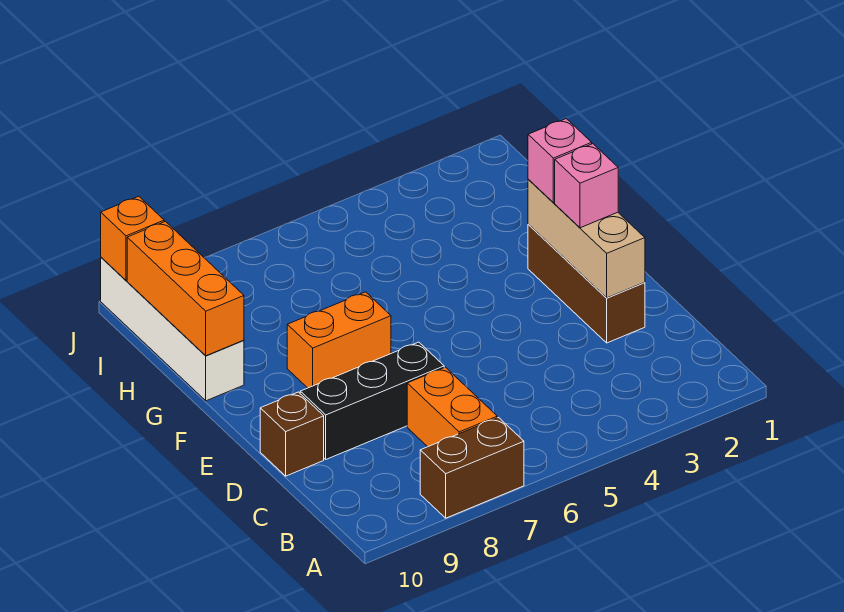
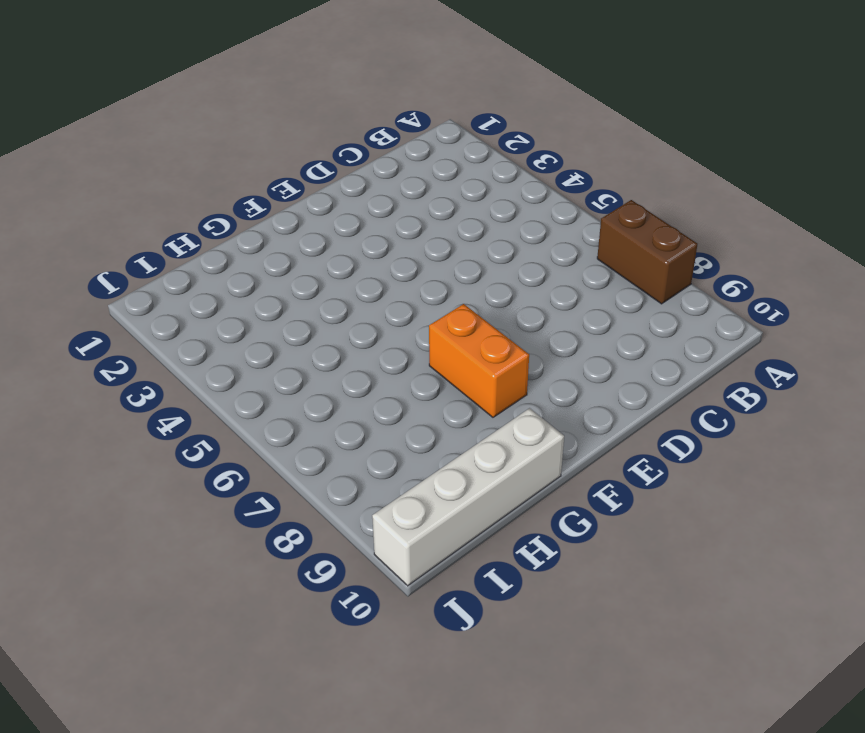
none -> orange 1x2 brick [407,367,497,447]
none -> brown 1x3 brick [528,225,645,343]
none -> black 1x3 brick [300,342,444,459]

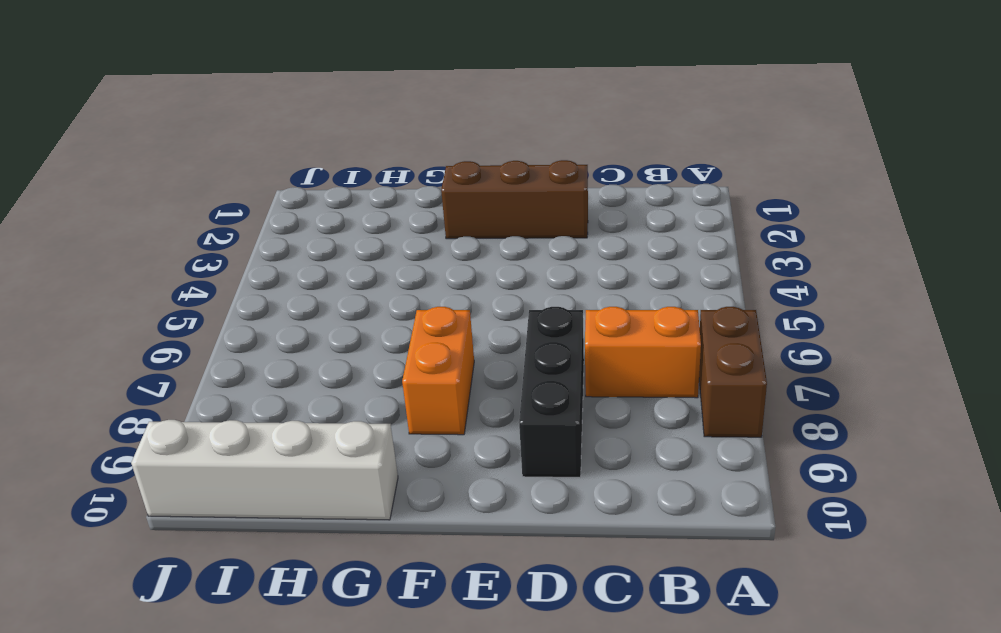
none -> brown 1x1 brick [260,392,324,476]
none -> tan 1x3 brick [528,180,645,298]
none -> orange 1x3 brick [127,221,244,356]

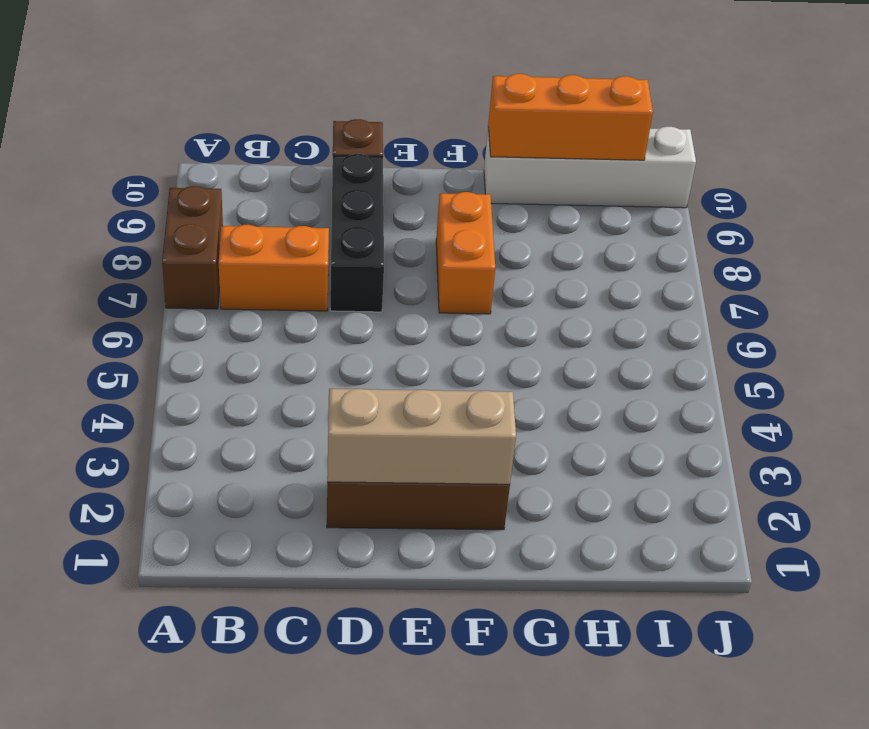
none -> orange 1x1 brick [101,196,164,280]
none -> pink 1x1 brick [555,144,618,228]
none -> pink 1x1 brick [528,119,592,203]

